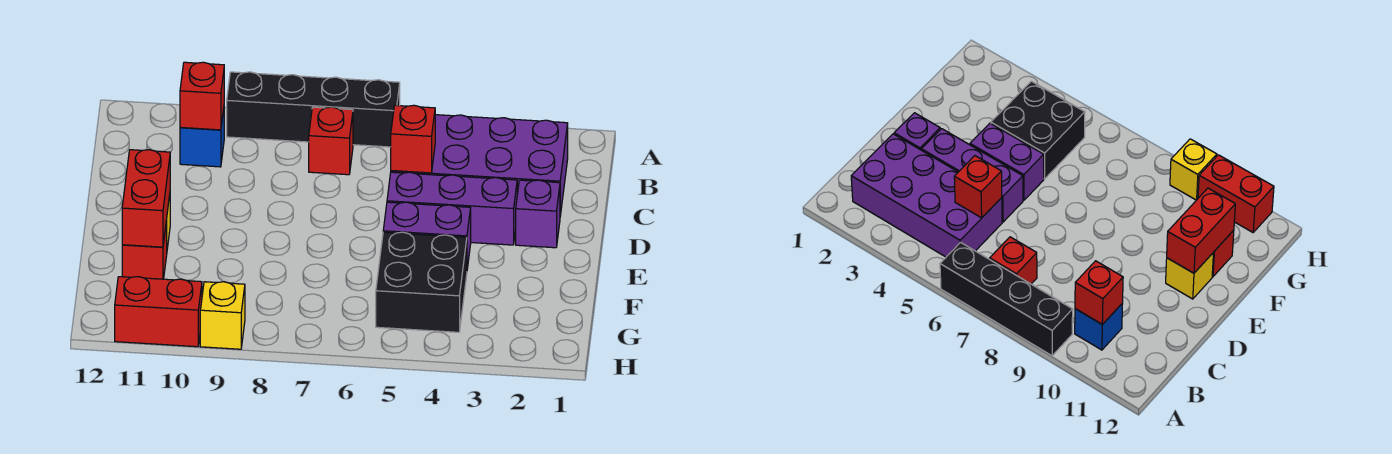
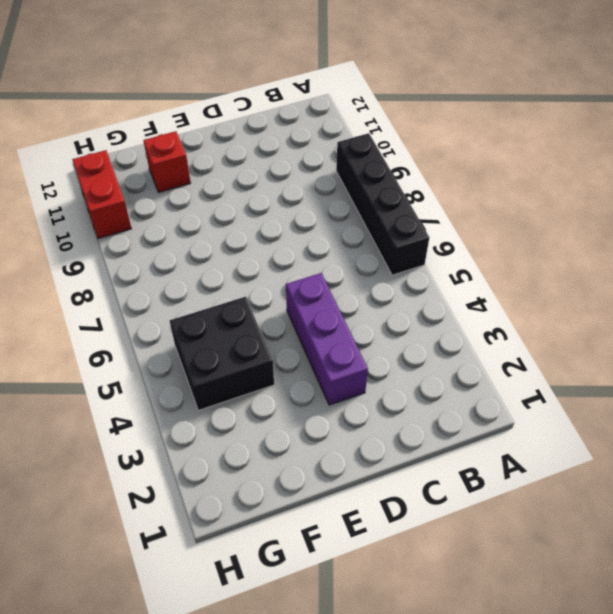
none -> purple 2x4 brick [391,115,568,216]
none -> red 1x1 brick [309,107,353,175]
none -> blue 1x1 brick [180,109,224,167]

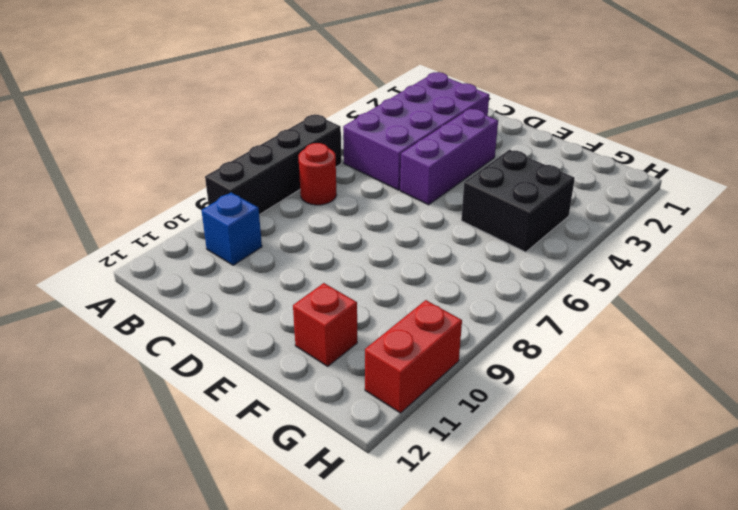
red 1x1 round brick [298,143,337,205] -> red 1x1 brick [309,107,353,175]
none -> purple 1x1 brick [516,180,560,248]
none -> purple 1x2 brick [383,202,471,269]
none -> yellow 1x1 brick [1166,253,1213,299]

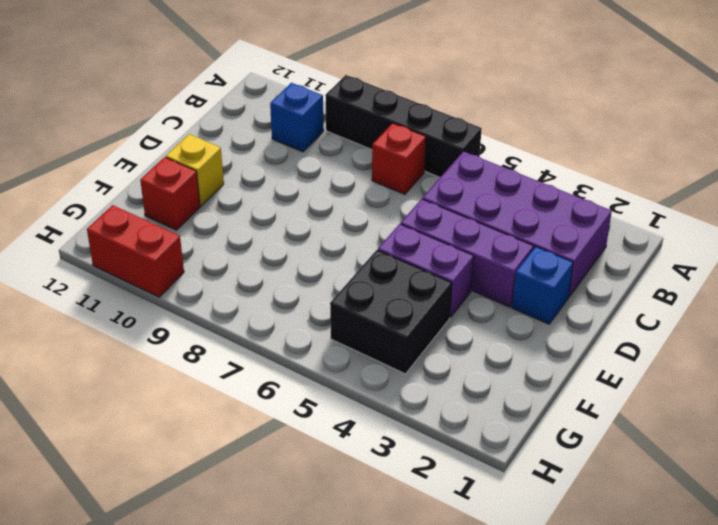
blue 1x1 brick [512,247,573,324] -> purple 1x1 brick [516,180,560,248]
none -> yellow 1x1 brick [200,282,245,349]
none -> red 1x1 brick [180,62,224,130]
none -> red 1x1 brick [391,105,435,173]

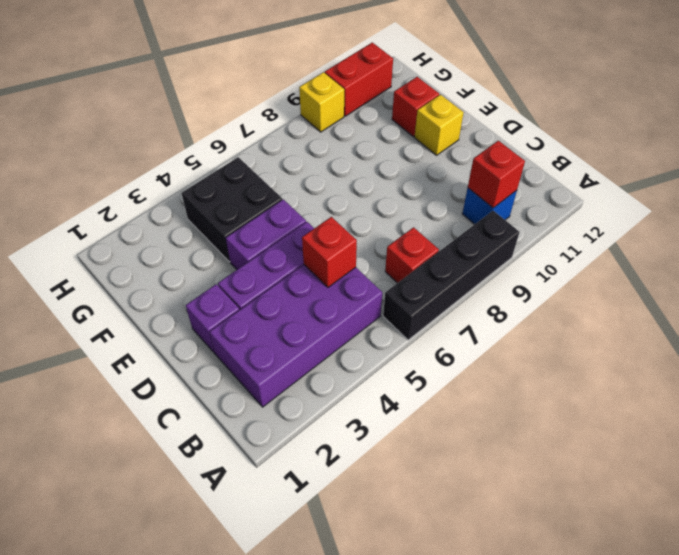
none -> red 1x2 brick [122,150,170,247]

